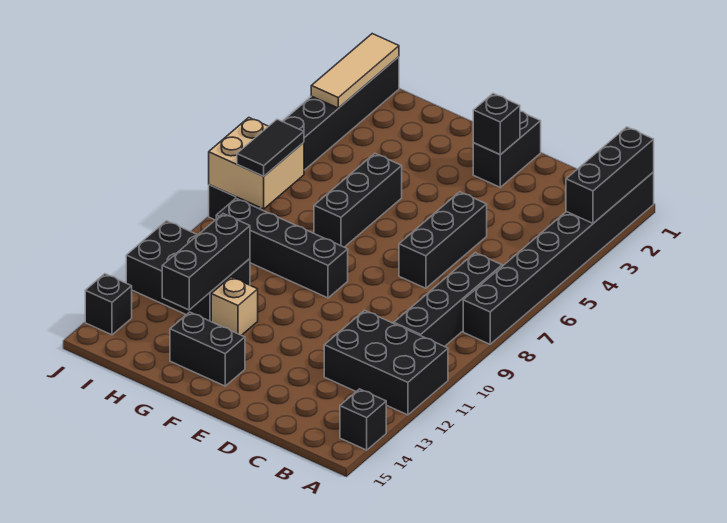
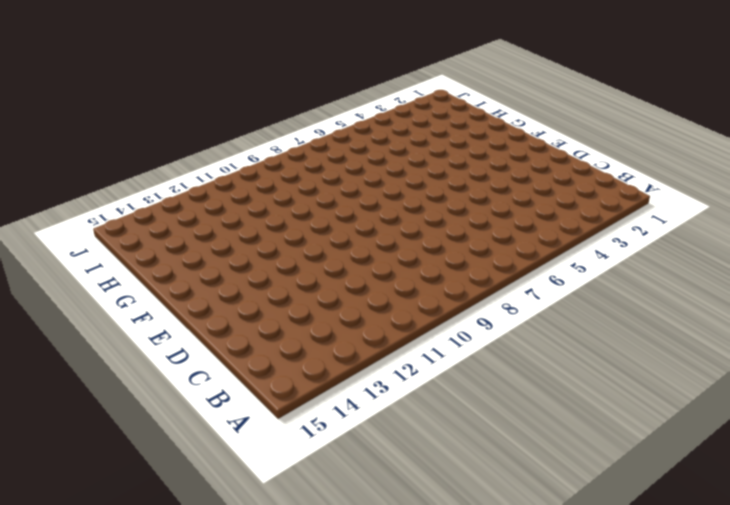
none -> black 1x8 brick [463,172,654,344]
none -> black 2x3 brick [324,310,448,415]
none -> black 1x1 brick [340,389,386,450]

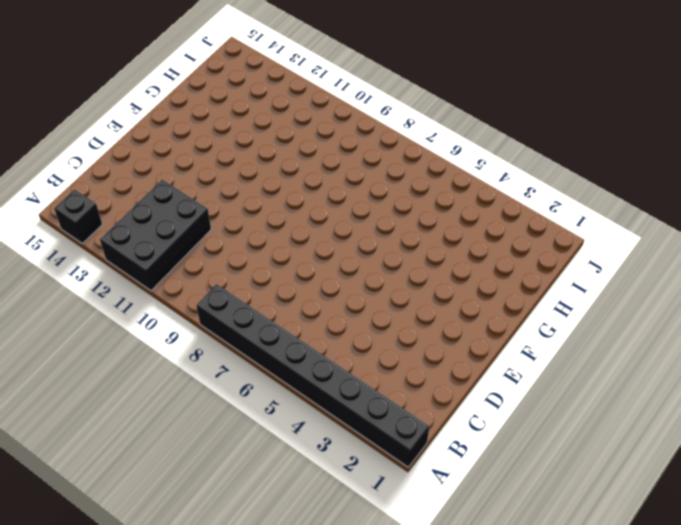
none -> black 1x4 brick [394,253,502,347]
none -> black 1x3 brick [399,192,487,288]
none -> black 1x2 brick [473,111,541,187]

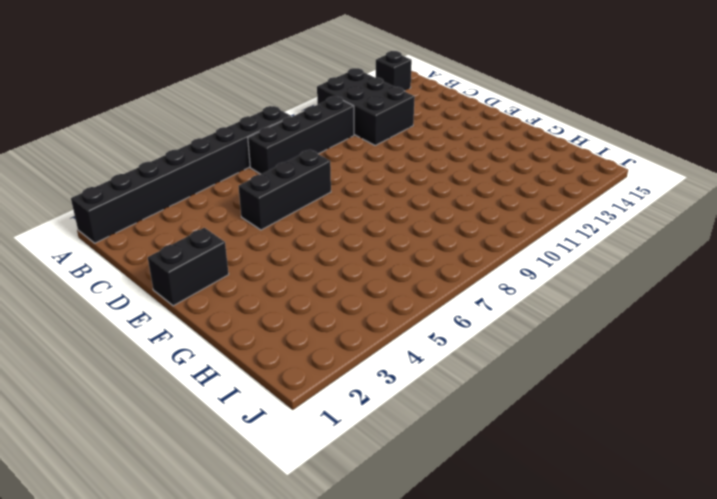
none -> black 1x4 brick [216,198,348,298]
none -> black 1x2 brick [170,312,245,386]
none -> black 1x3 brick [314,154,402,247]

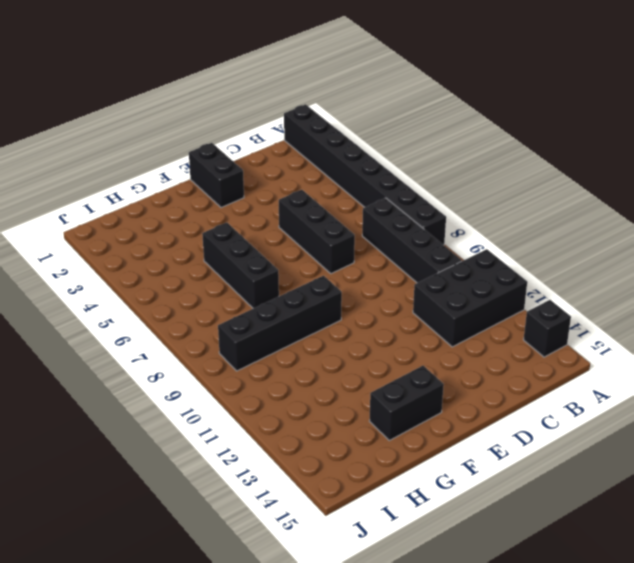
none -> tan 1x1 brick [211,277,258,335]
none -> black 2x3 brick [126,221,250,321]
none -> black 1x8 brick [209,57,399,220]

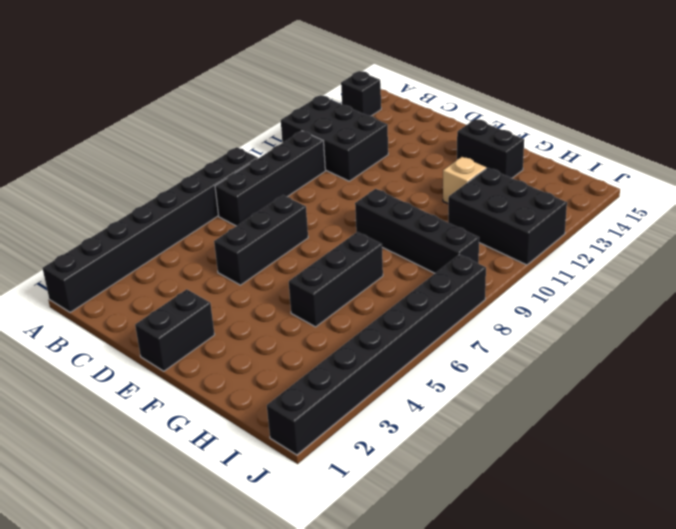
none -> black 1x1 brick [85,274,132,335]
none -> black 1x3 brick [566,127,654,223]
none -> black 1x1 brick [473,93,520,155]

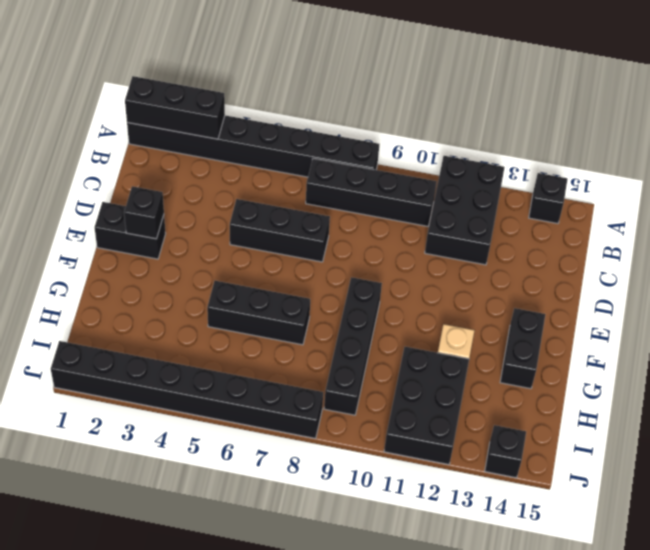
none -> black 1x3 brick [162,214,250,310]
none -> tan 2x2 brick [209,118,304,209]
none -> tan 1x3 tile [311,34,399,108]

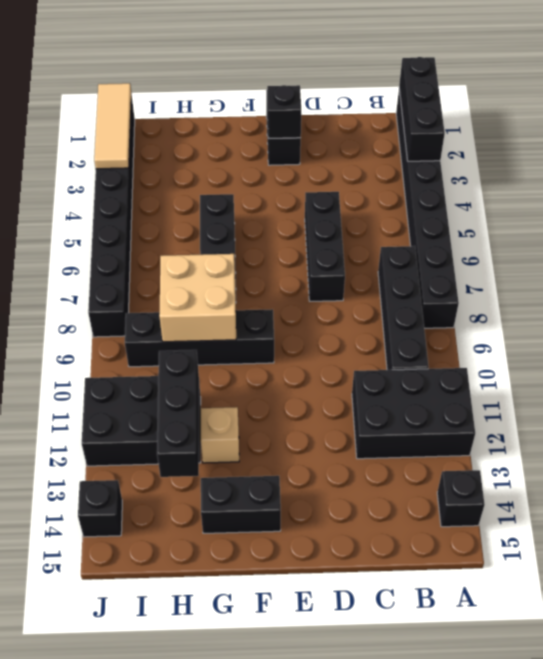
tan 2x2 brick [159,254,236,342] -> tan 2x2 brick moved to [209,118,304,209]
none -> black 1x2 tile [237,119,304,176]

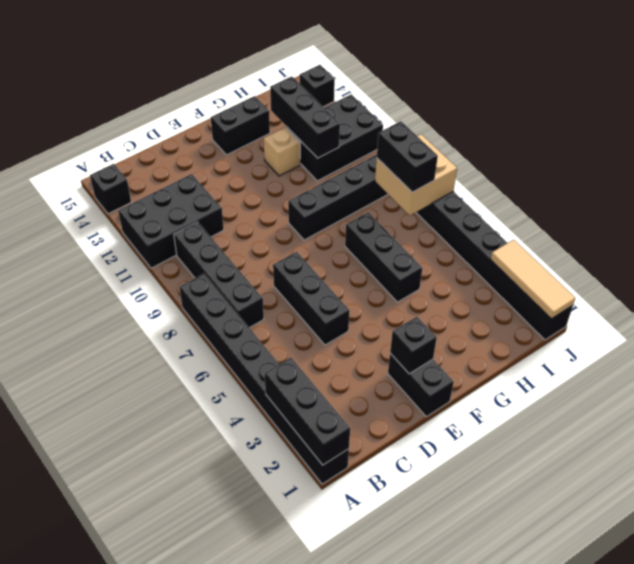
black 1x2 brick [377,121,438,192] -> black 1x2 tile [237,119,304,176]

